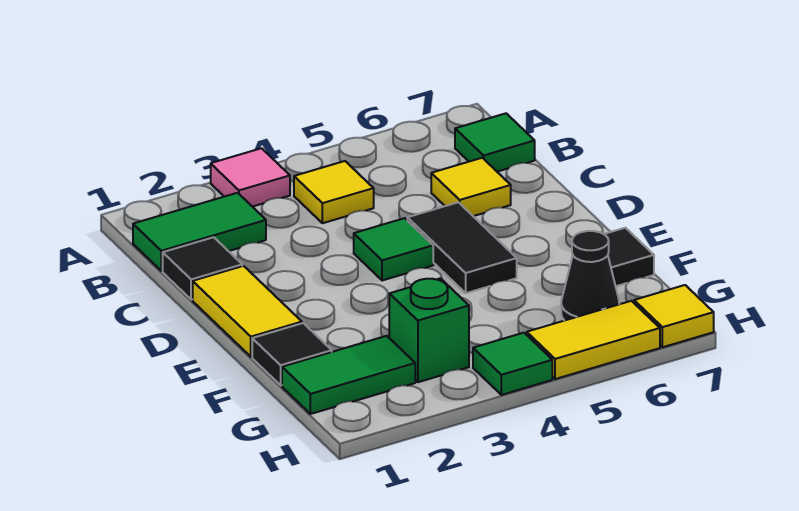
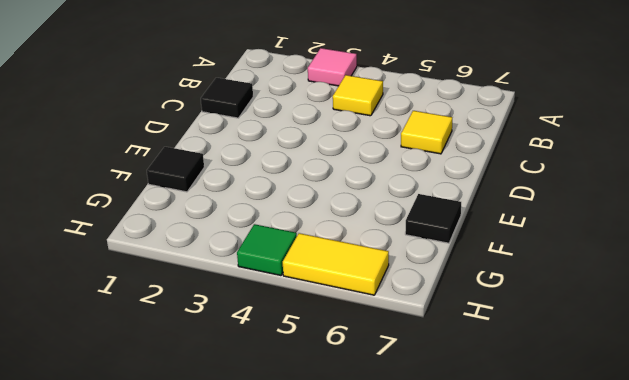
none -> green 1x2 tile [133,193,266,271]
none -> green 1x1 tile [455,113,535,172]
none -> yellow 1x2 tile [193,266,302,357]

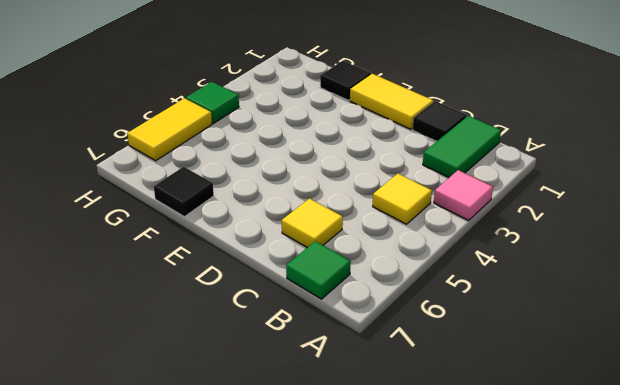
none -> green 1x1 tile [354,218,433,281]
none -> black 1x2 tile [407,202,517,293]
none -> green 1x2 tile [282,336,415,414]

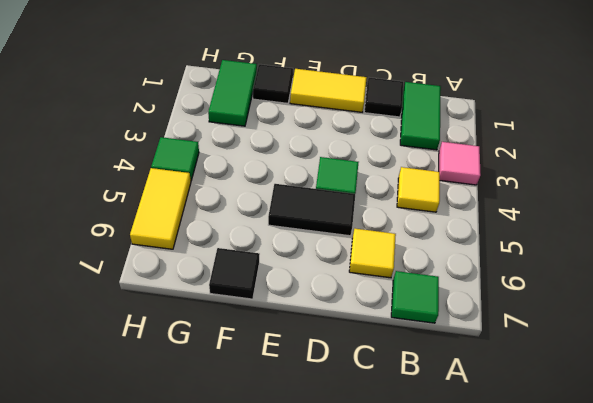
none -> green 1x1 brick [389,278,469,382]
none -> black 1x1 cone [561,231,619,321]
none -> yellow 1x1 tile [634,285,714,347]

